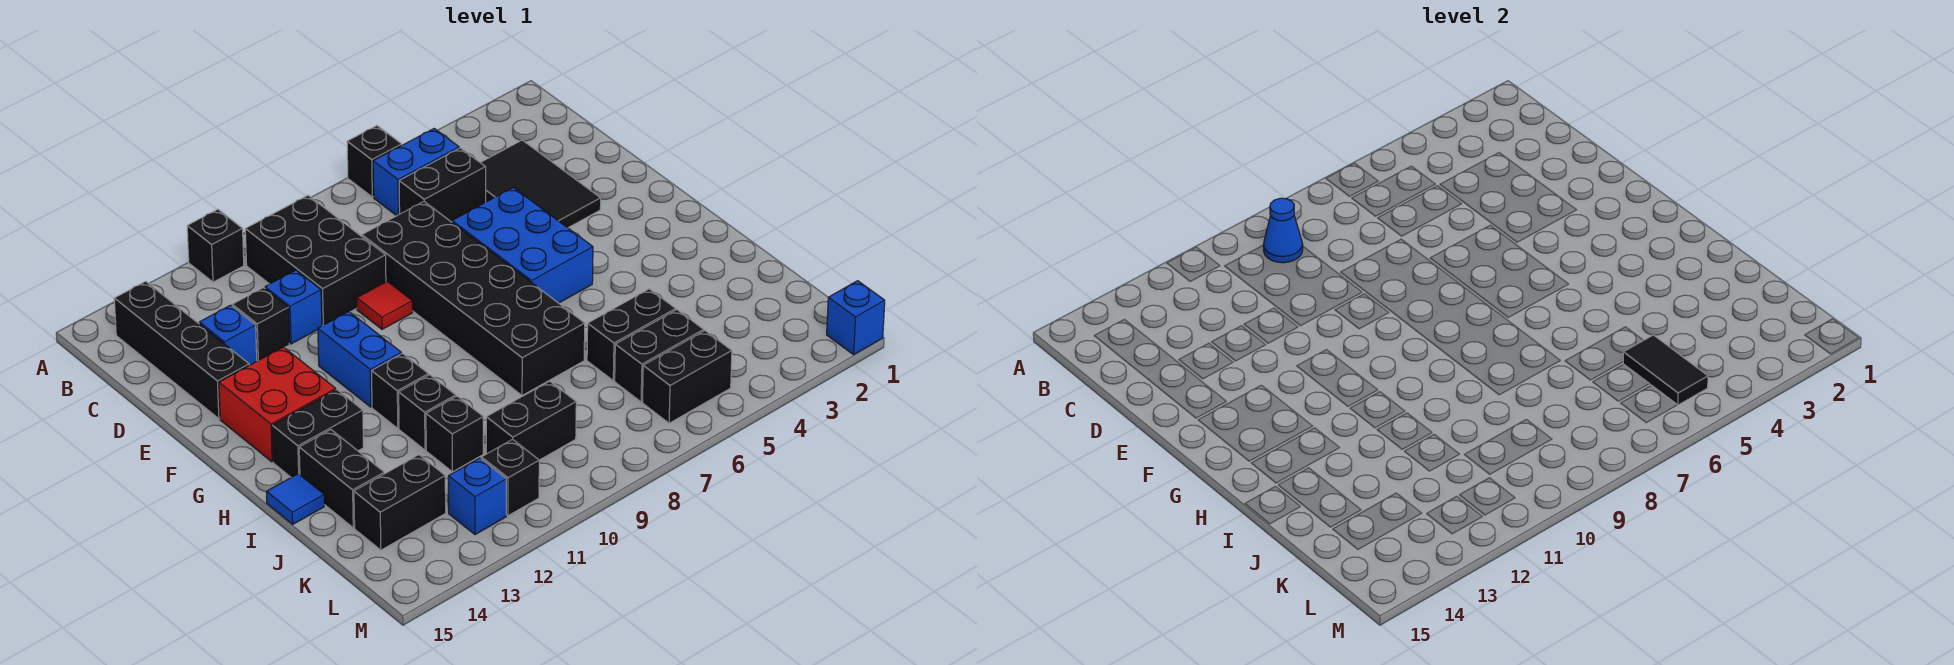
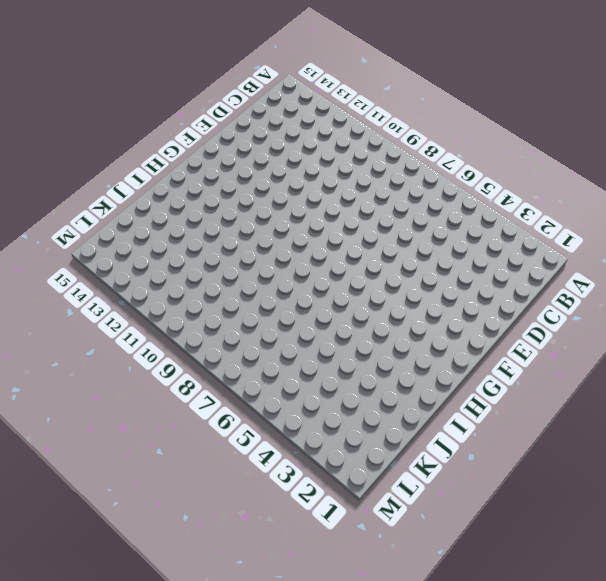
none -> black 1x1 brick [347,126,402,197]
none -> black 1x1 brick [187,209,244,282]
none -> blue 1x2 brick [373,129,459,216]
none -> black 2x3 brick [245,196,386,326]

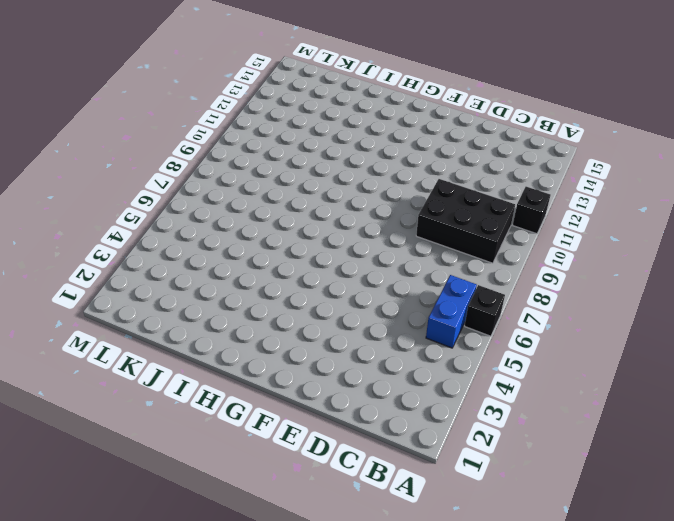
none -> black 1x4 brick [114,281,249,419]
none -> black 2x3 tile [481,140,601,228]
none -> black 1x2 brick [399,148,486,222]
none -> black 2x6 brick [362,202,585,395]

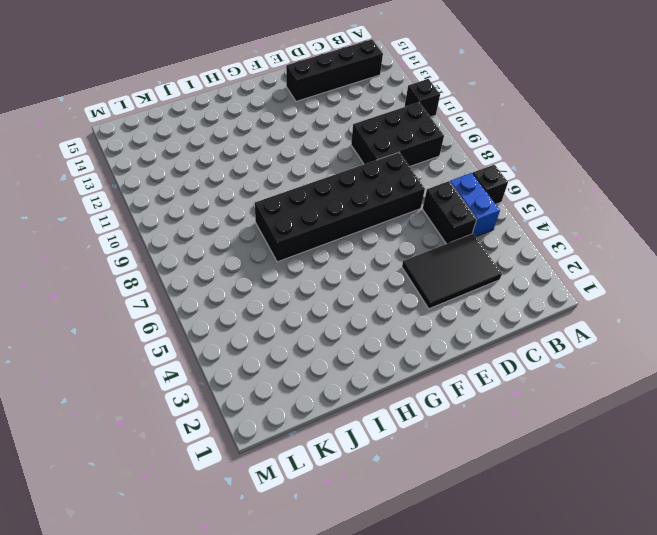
none -> blue 1x1 brick [265,270,322,344]
none -> black 1x1 brick [232,288,289,361]
none -> blue 1x1 brick [199,305,257,365]
none -> blue 2x3 brick [452,187,593,303]

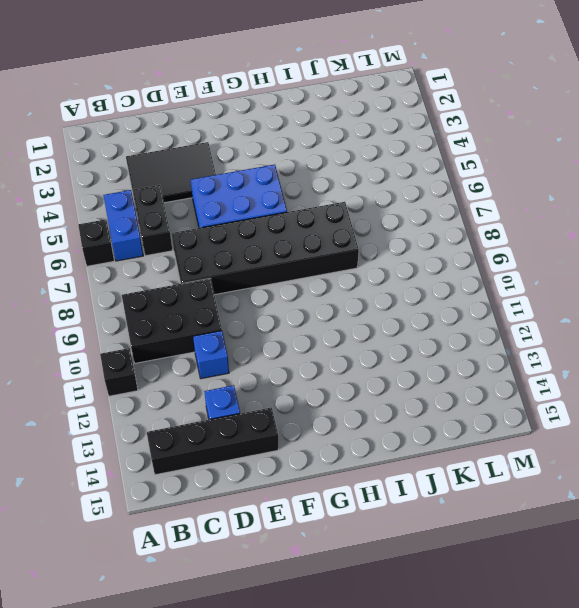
none -> black 1x1 brick [232,288,289,361]
none -> red 1x1 tile [357,281,413,329]
none -> blue 1x2 brick [318,312,401,407]
none -> red 2x2 brick [219,347,336,462]

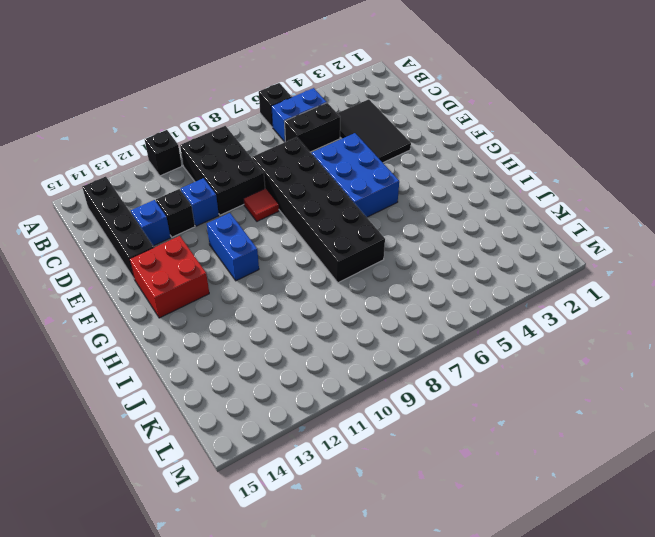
none -> black 1x1 brick [372,354,428,428]
none -> black 1x2 brick [272,390,363,477]
none -> black 1x1 brick [399,375,456,450]
none -> black 1x2 brick [299,430,384,528]

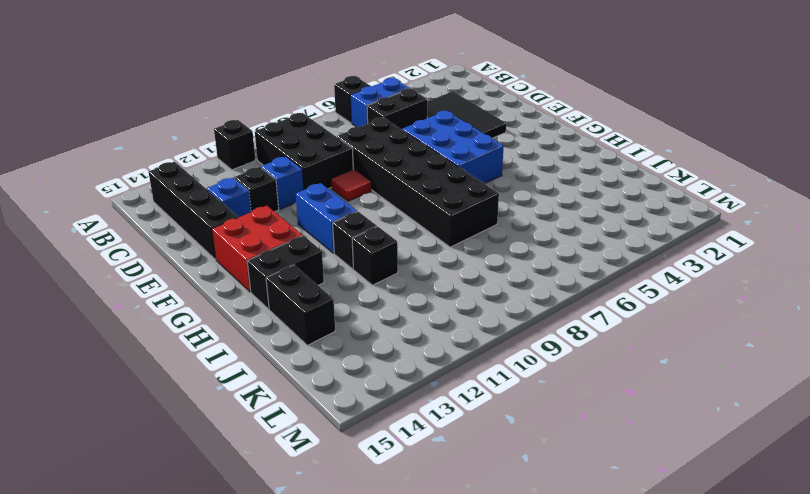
none -> blue 1x1 tile [266,474,324,524]
none -> black 1x2 brick [587,289,676,381]
none -> black 1x1 brick [426,396,483,472]
none -> black 1x2 brick [615,310,704,402]

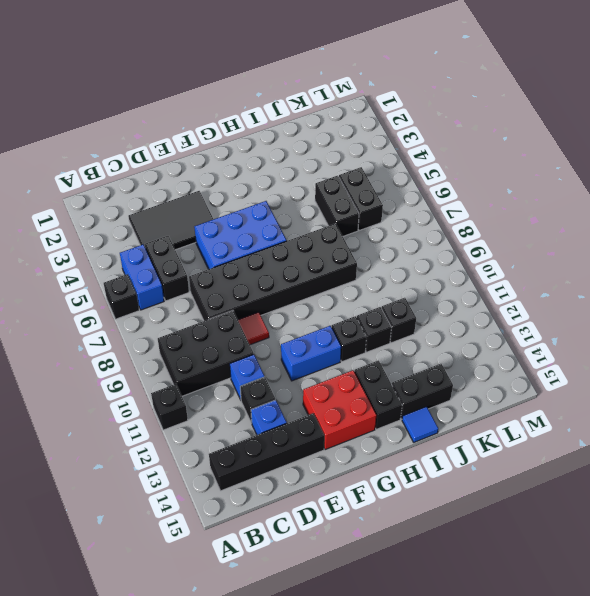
none -> black 1x2 brick [486,381,576,460]
none -> black 1x2 brick [354,455,446,550]
none -> black 1x2 brick [642,331,732,423]
none -> black 1x1 brick [481,439,539,516]

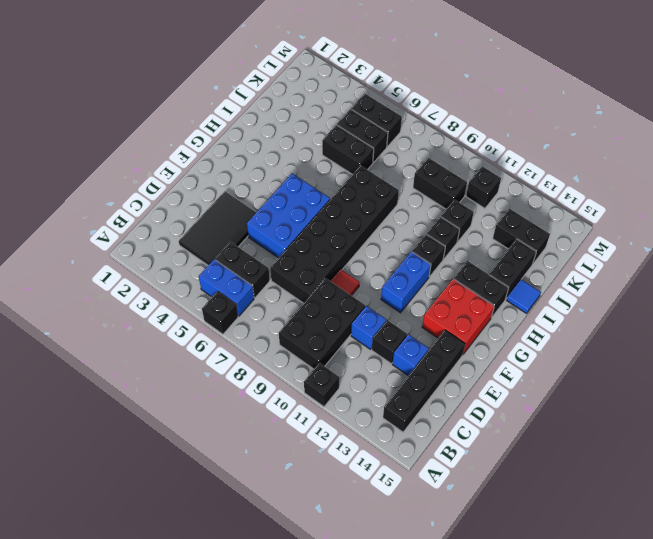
none -> blue 1x1 brick [448,458,506,535]
none -> blue 1x1 brick [827,281,885,355]
none -> blue 1x1 cone [1263,198,1303,263]
none -> black 1x2 tile [1623,335,1708,405]

